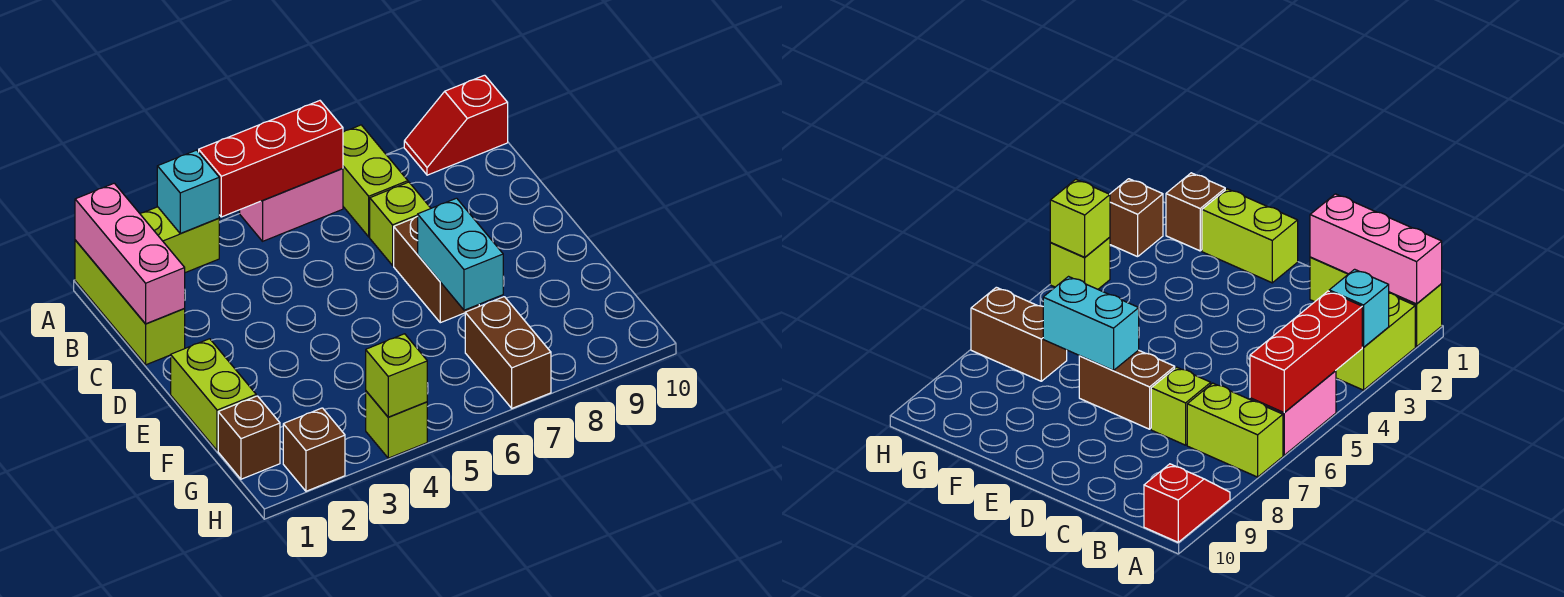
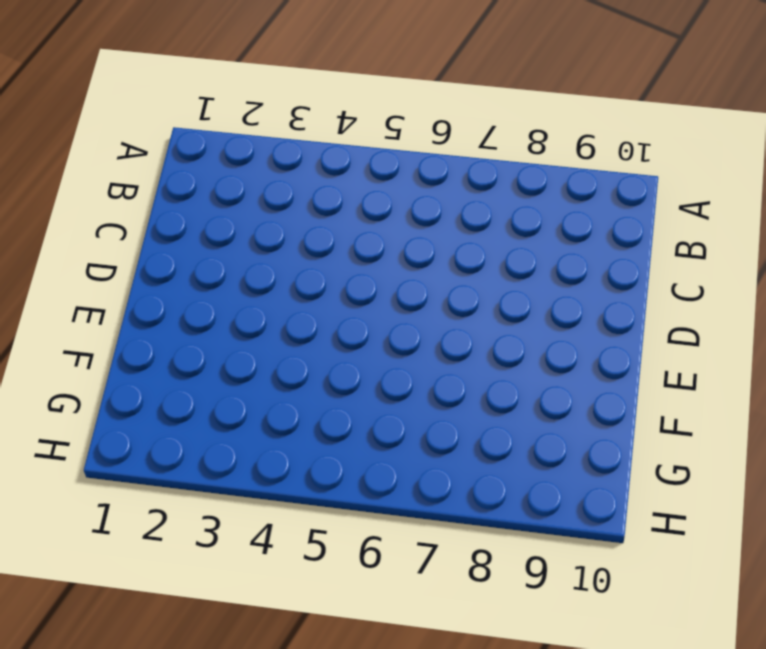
none -> lime 1x3 brick [75,240,185,365]
none -> lime 1x2 brick [140,207,219,273]
none -> pink 1x2 brick [240,168,343,241]

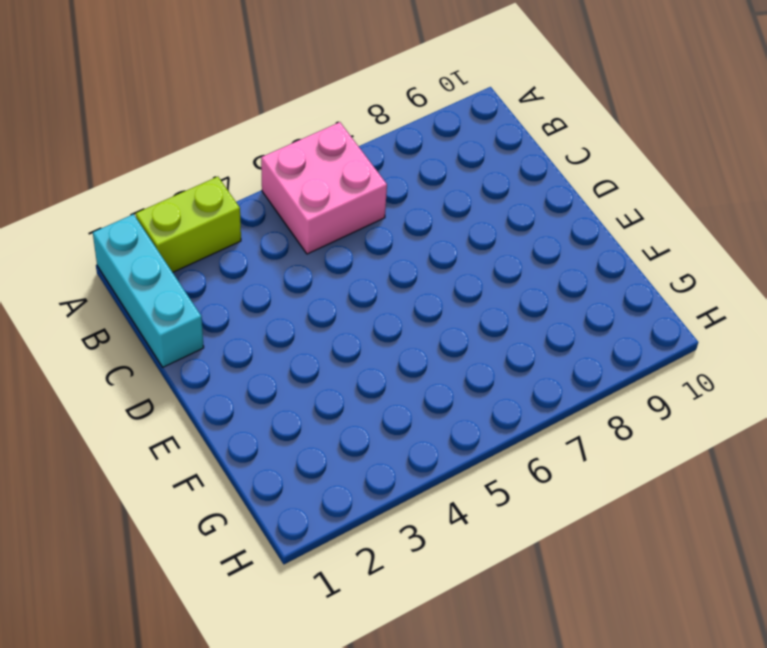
cyan 1x3 brick [93,214,204,367] -> lime 1x3 brick [75,240,185,365]
pink 2x2 brick [261,122,387,254] -> pink 1x2 brick [240,168,343,241]
none -> lime 1x2 brick [343,125,408,237]
none -> red 1x2 slope [404,75,508,175]
none -> lime 1x1 brick [370,182,431,265]

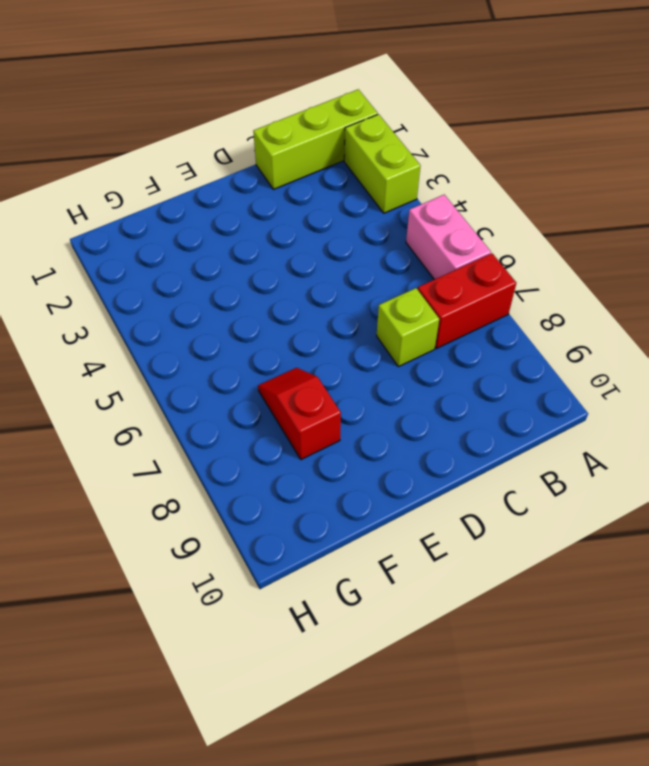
red 1x2 brick [418,254,516,349] -> lime 1x2 brick [343,125,408,237]
red 1x2 slope [258,368,341,460] -> red 1x2 slope moved to [404,75,508,175]
none -> brown 1x2 brick [394,216,479,323]
none -> lime 1x2 brick [171,339,256,451]
none -> brown 1x1 brick [218,396,280,479]

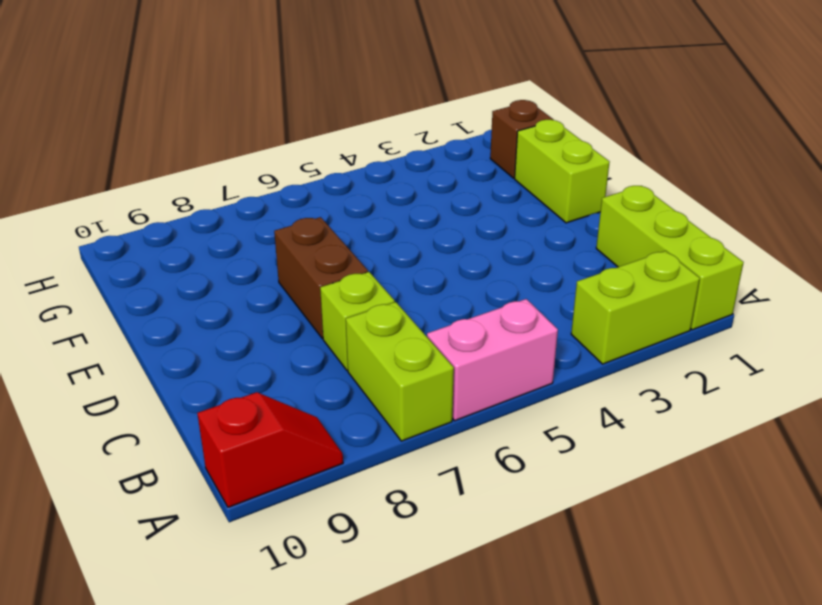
none -> brown 1x2 brick [465,297,551,408]
none -> brown 1x1 brick [283,408,345,491]
none -> lime 1x1 brick [366,391,427,458]

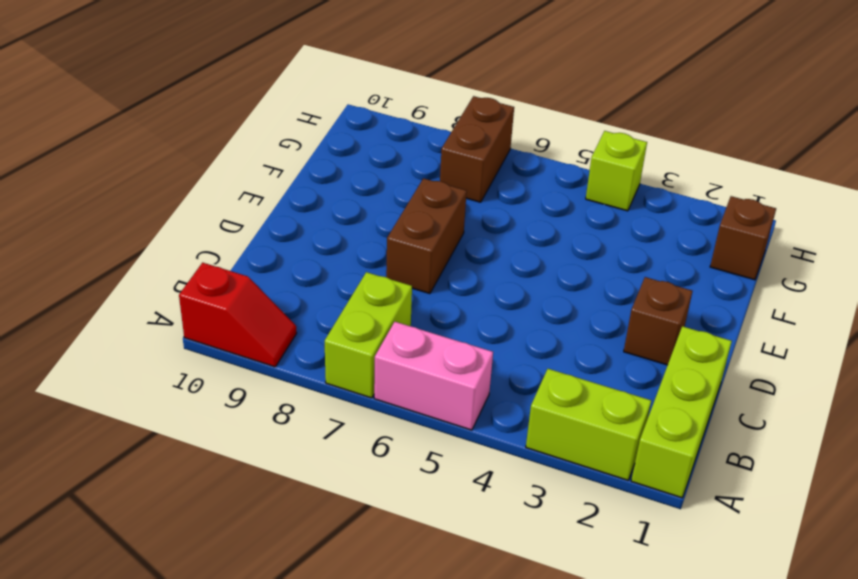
brown 1x1 brick [624,277,692,365] -> brown 1x1 brick moved to [283,408,345,491]
none -> lime 1x1 brick [370,182,431,265]
none -> lime 1x2 brick [171,339,256,451]
none -> pink 1x3 brick [75,183,185,324]

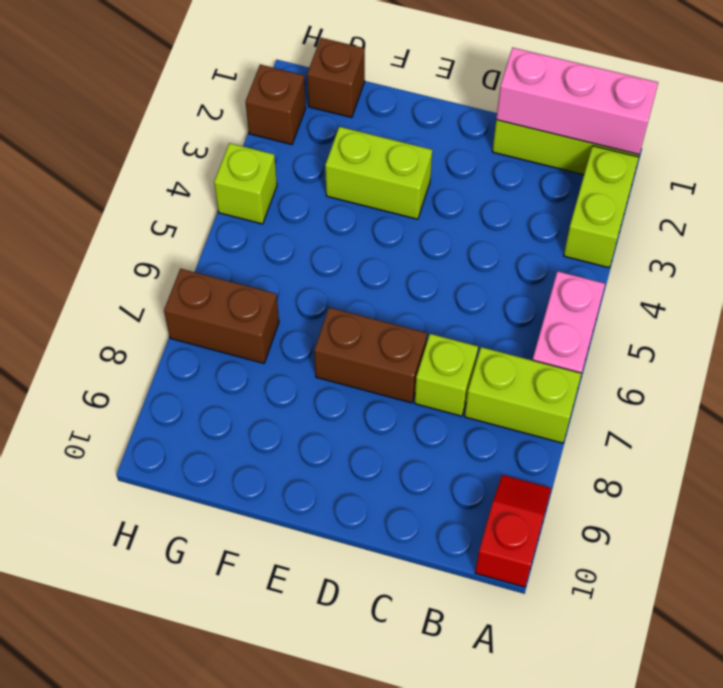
lime 1x2 brick [325,127,432,219] -> lime 1x2 brick moved to [171,339,256,451]
none -> cyan 1x1 brick [157,150,219,234]
none -> red 1x3 brick [199,101,343,217]
none -> cyan 1x2 brick [418,198,503,310]

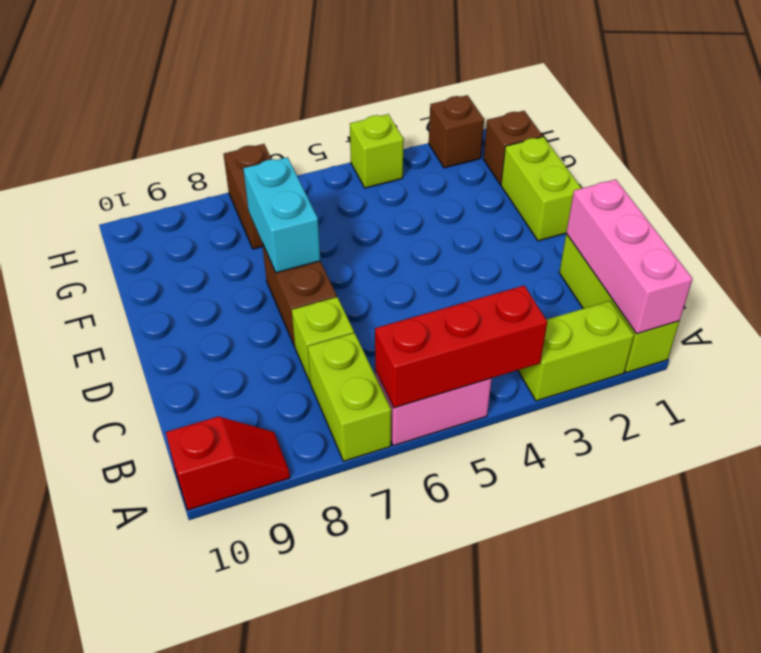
none -> cyan 1x1 brick [157,150,219,234]
none -> lime 1x1 brick [366,334,427,417]

